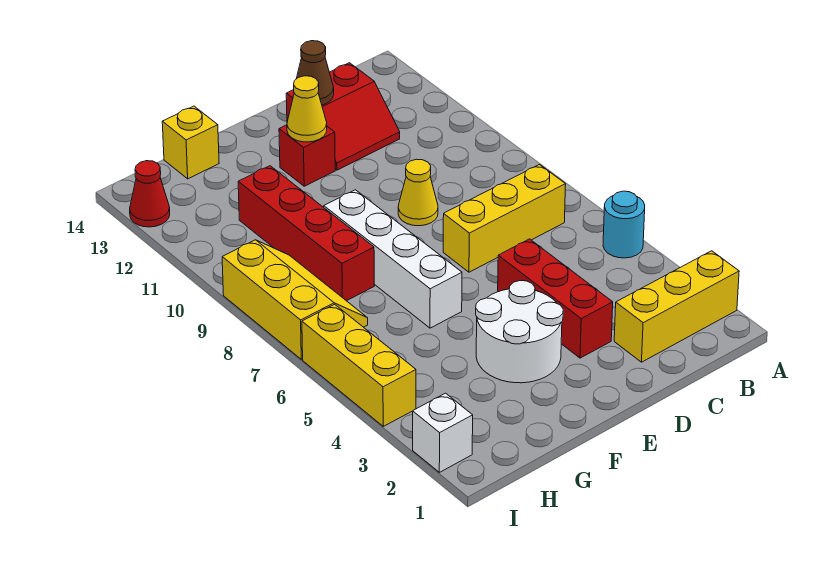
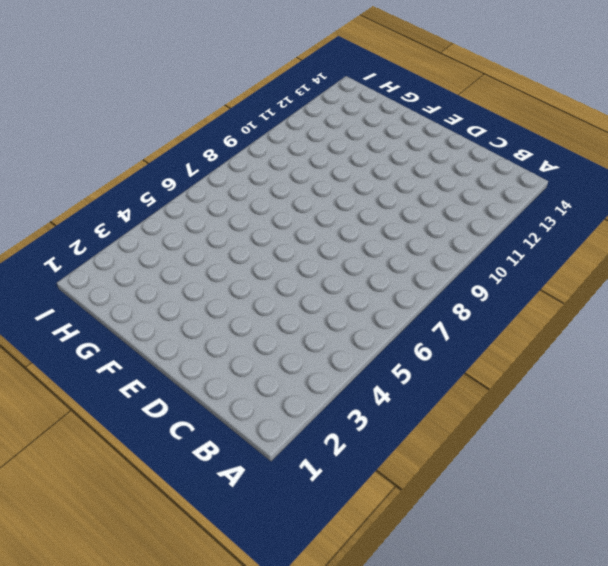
none -> yellow 1x3 brick [614,251,739,362]
none -> cyan 1x1 round brick [603,191,645,258]
none -> yellow 1x3 brick [443,165,566,272]

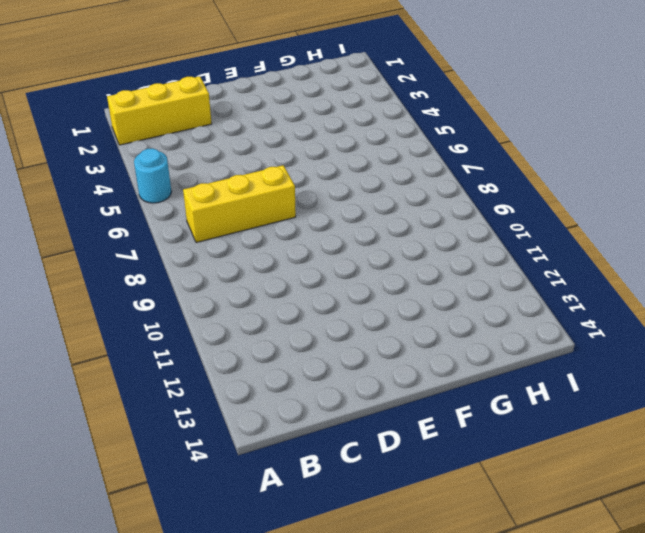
none -> red 2x2 slope [286,63,400,170]
none -> red 1x3 brick [498,239,613,358]
none -> yellow 1x1 cone [398,159,438,226]

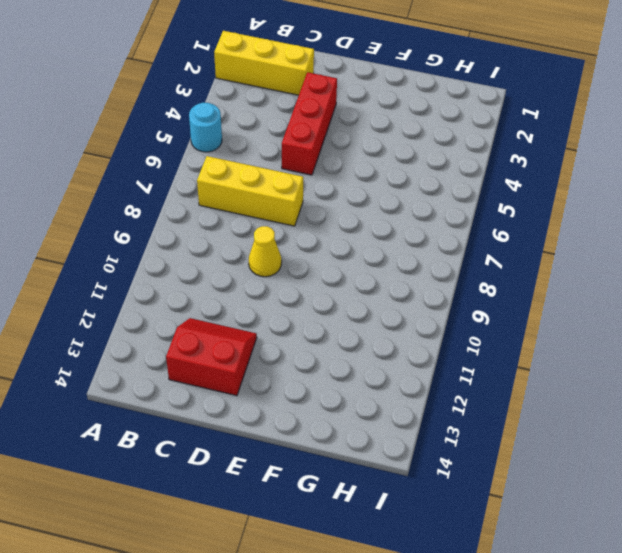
none -> white 2x2 round brick [476,281,563,383]
none -> red 1x1 brick [279,125,335,186]
none -> white 1x4 brick [324,190,462,328]

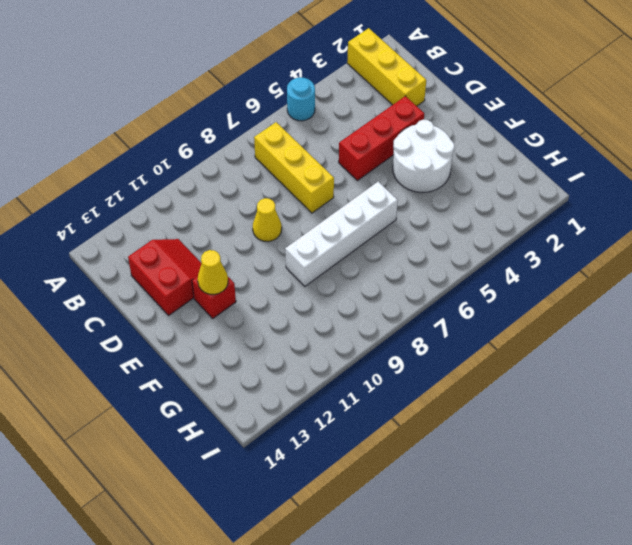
none -> red 1x4 brick [238,166,374,301]
none -> yellow 1x1 brick [162,106,219,179]
none -> yellow 2x3 slope [222,240,368,359]

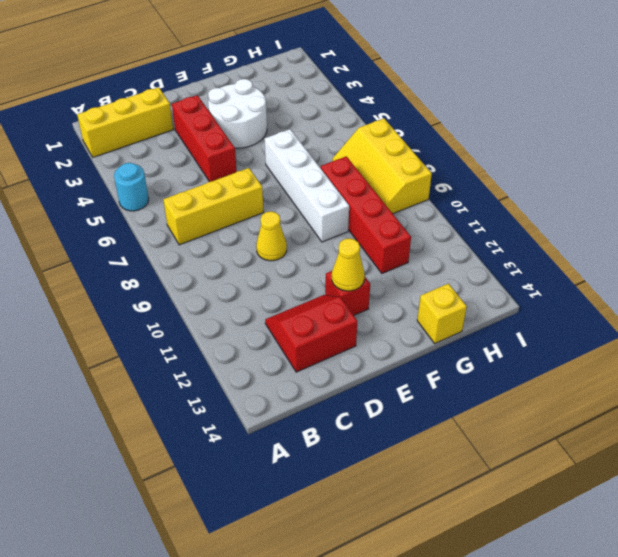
none -> white 1x1 brick [413,393,473,472]
none -> yellow 1x3 brick [302,304,416,426]
none -> red 1x1 cone [130,161,170,227]

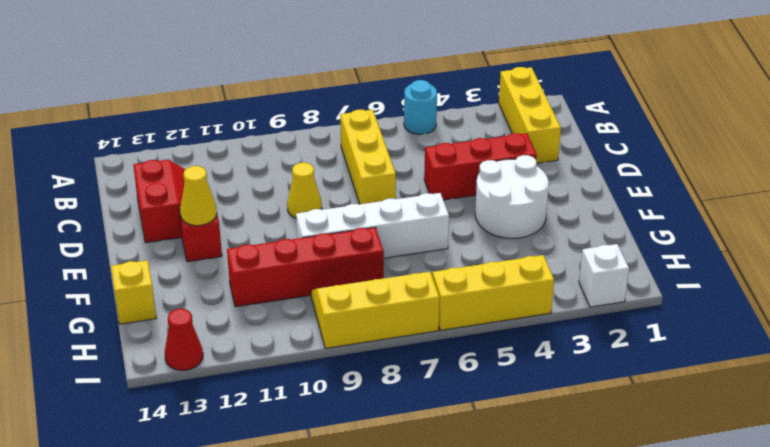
none -> brown 1x1 cone [296,41,334,105]

